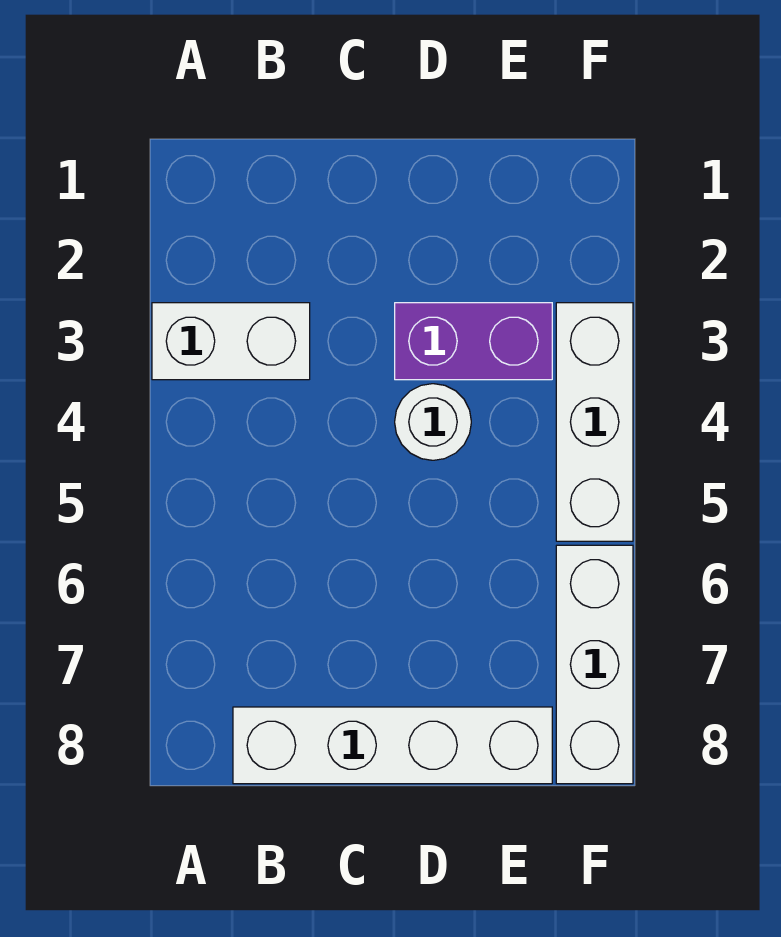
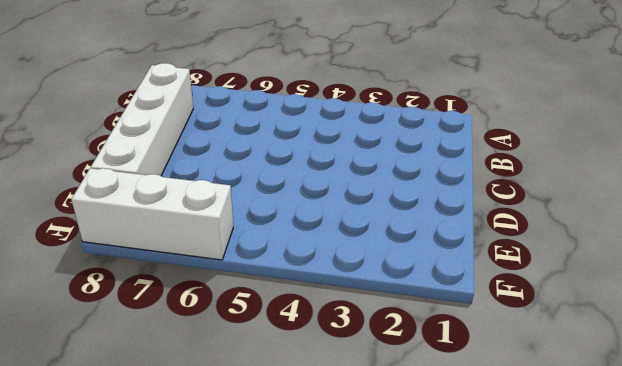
none -> white 1x2 brick [152,303,310,380]
none -> purple 1x2 brick [395,303,552,380]

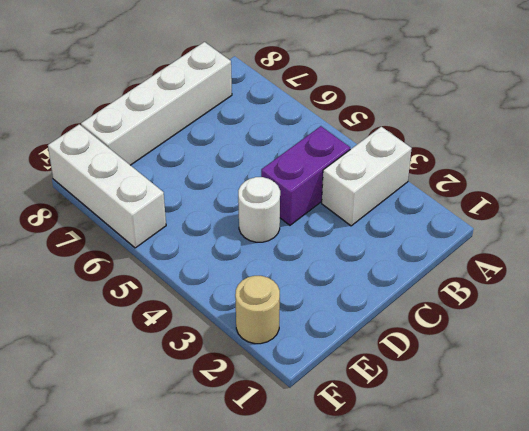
purple 1x2 brick [261,126,350,225] -> purple 1x2 brick moved to [395,303,552,380]
tan 1x1 round brick [235,276,280,344] -> none
none -> white 1x3 brick [556,303,633,541]

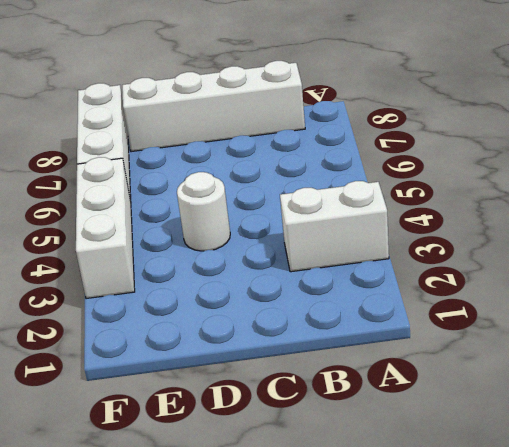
none -> purple 1x2 brick [395,303,552,380]

